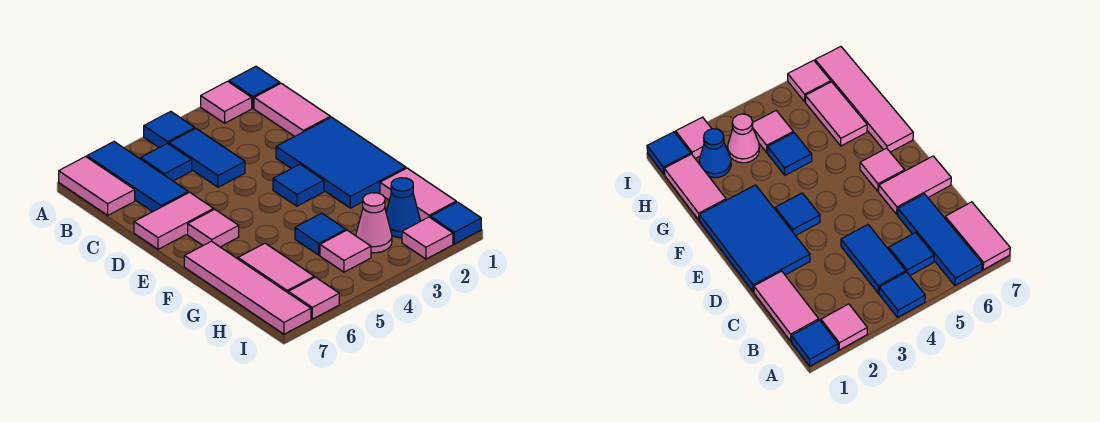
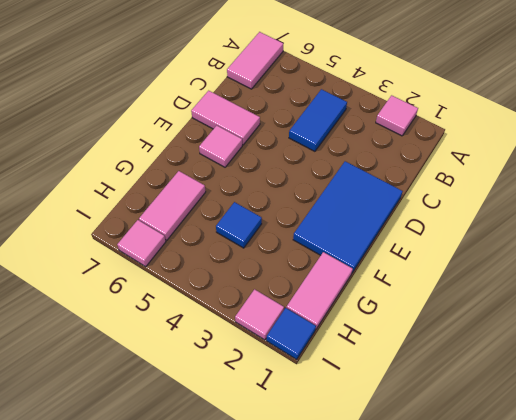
none -> blue 1x1 tile [229,66,280,108]
none -> blue 1x1 tile [144,111,195,148]
none -> blue 1x3 tile [87,142,188,212]

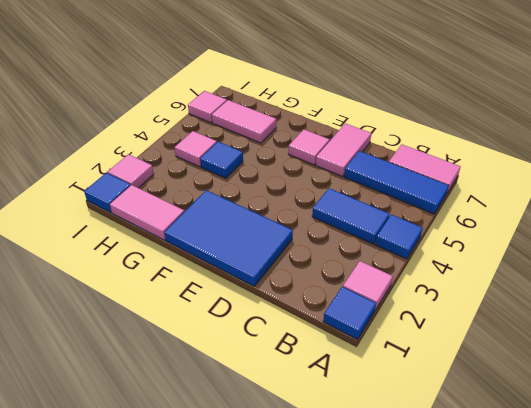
none -> pink 1x2 tile [254,83,330,137]
none -> blue 1x1 tile [141,143,192,181]
none -> blue 1x1 tile [273,164,324,206]

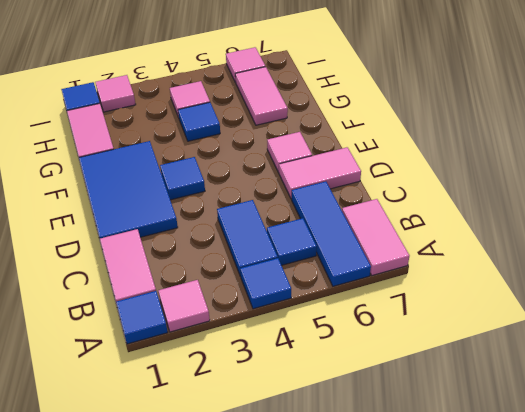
none -> pink 1x4 tile [184,241,311,334]
none -> blue 1x1 cone [386,178,420,238]
none -> pink 1x1 cone [356,193,392,253]

